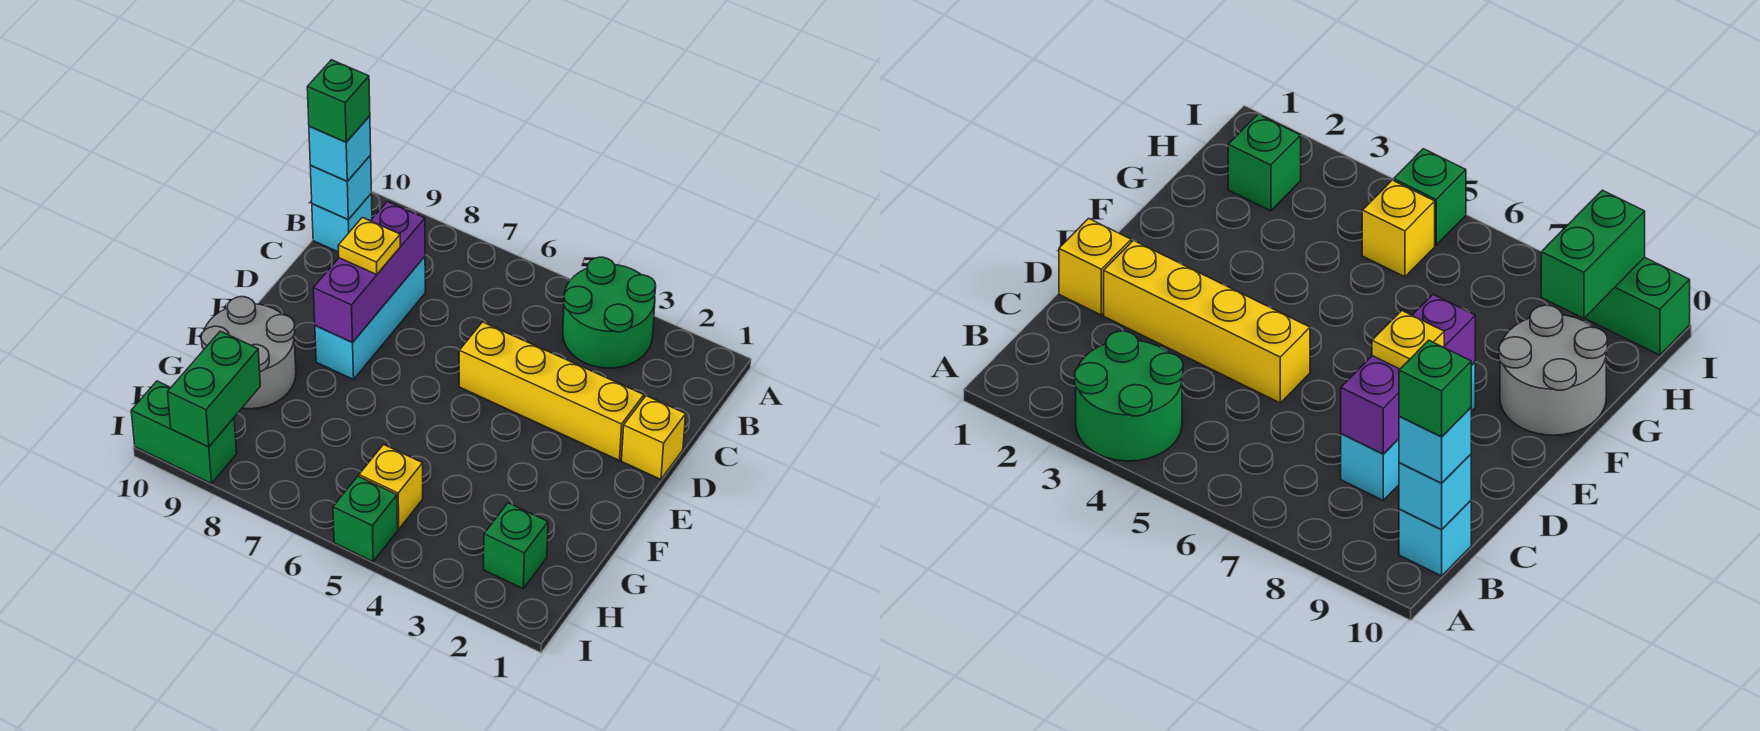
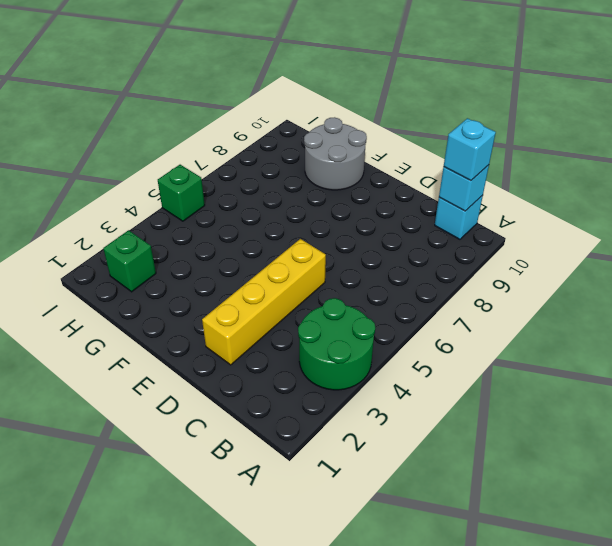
none -> cyan 1x3 brick [315,257,425,379]
none -> yellow 1x1 brick [622,396,686,479]
none -> yellow 1x1 brick [359,445,423,529]

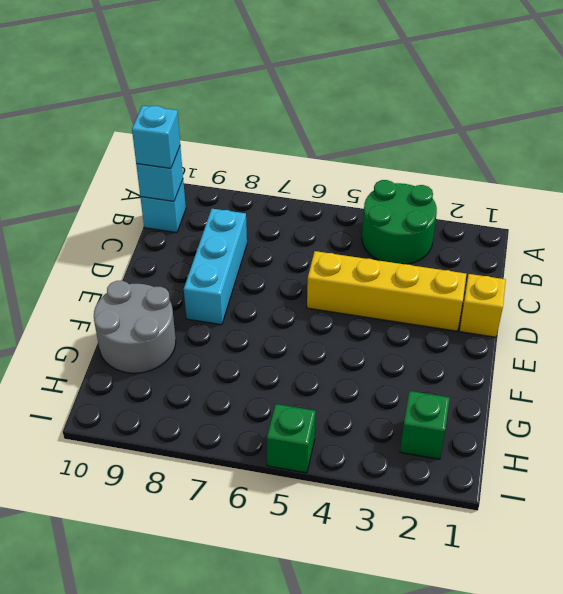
none -> yellow 1x1 brick [359,445,423,529]
none -> green 1x2 brick [131,381,237,484]
none -> purple 1x3 brick [313,202,425,343]

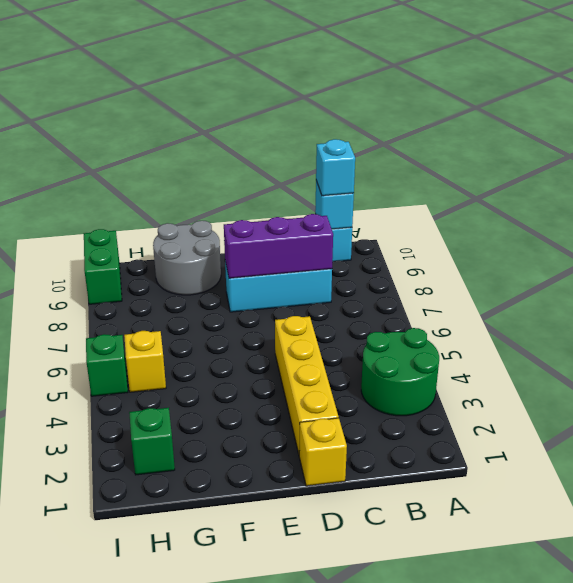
none -> green 1x2 brick [168,331,260,447]
none -> yellow 1x1 plate [338,217,400,274]
none -> green 1x1 brick [307,60,370,142]

